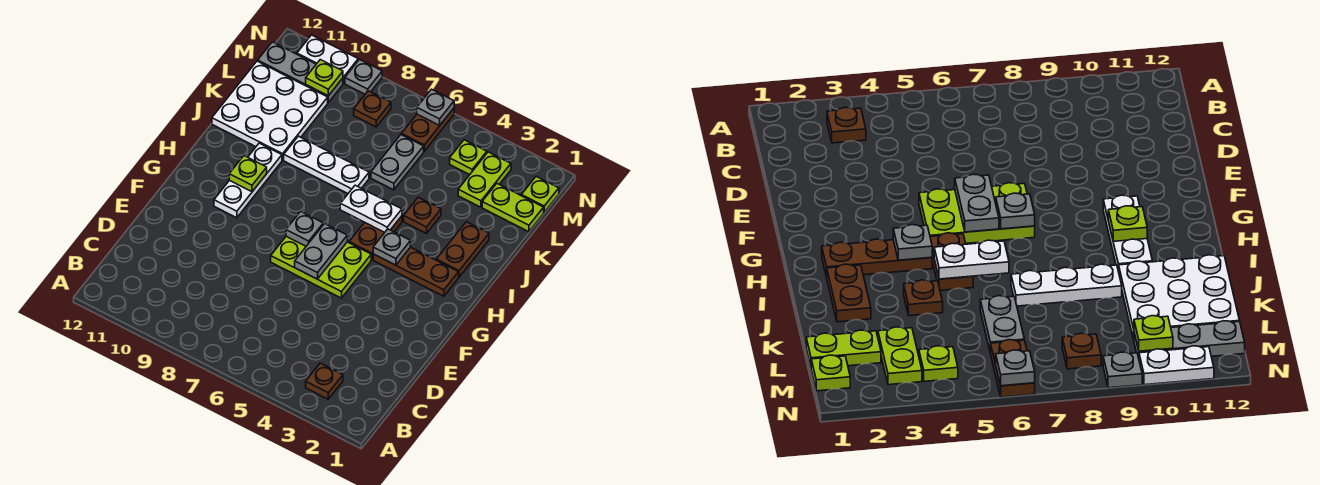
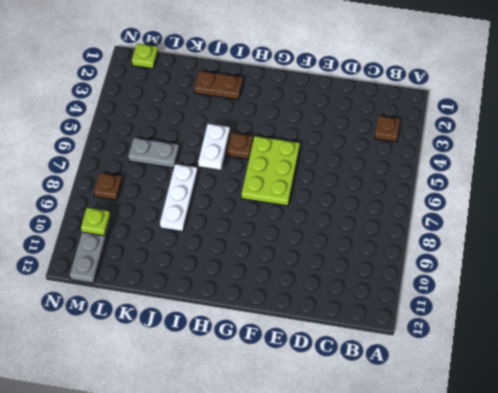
none -> white 1x3 plate [214,143,282,218]
none -> brown 1x3 plate [373,247,459,296]
none -> brown 1x1 plate [404,197,441,234]

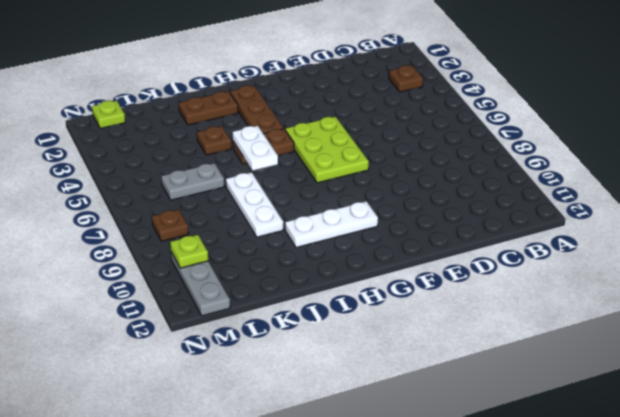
none -> white 3x3 plate [212,61,328,160]
none -> lime 1x2 plate [482,184,544,232]
none -> lime 1x2 plate [458,152,511,207]

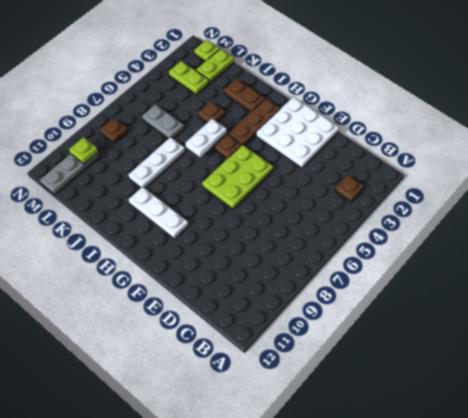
white 3x3 plate [256,97,339,168] -> white 3x3 plate moved to [212,61,328,160]
none -> lime 1x1 plate [450,140,487,175]
none -> brown 1x2 plate [402,108,454,151]
none -> grey 1x1 plate [345,59,382,94]

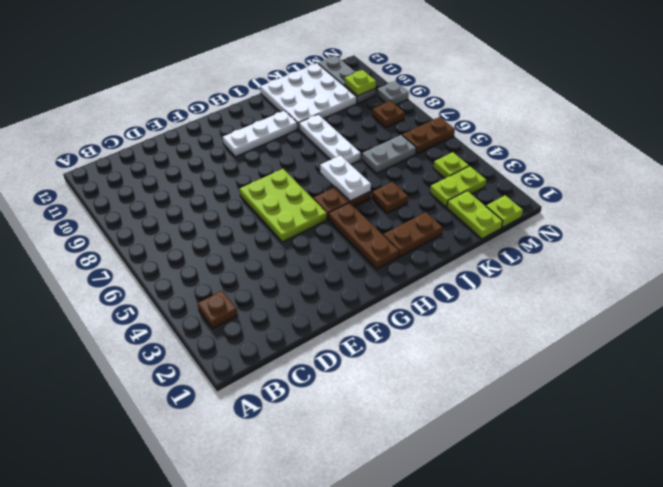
none -> white 1x2 plate [297,35,358,83]
none -> grey 1x2 plate [295,224,347,279]
none -> grey 1x1 plate [286,211,323,246]

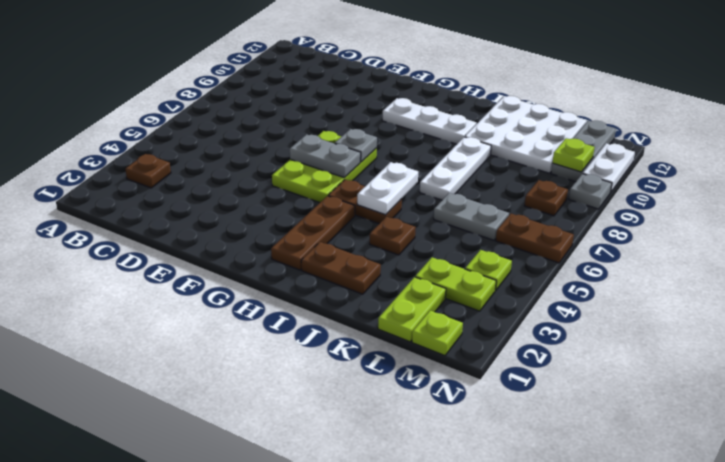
none -> grey 1x1 plate [373,229,411,265]
none -> lime 1x1 plate [229,156,267,192]
none -> grey 1x1 plate [417,89,454,125]

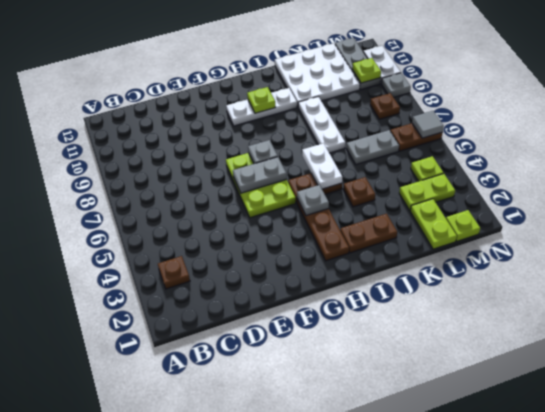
grey 1x1 tile [412,111,444,138] -> grey 1x1 plate [417,89,454,125]

